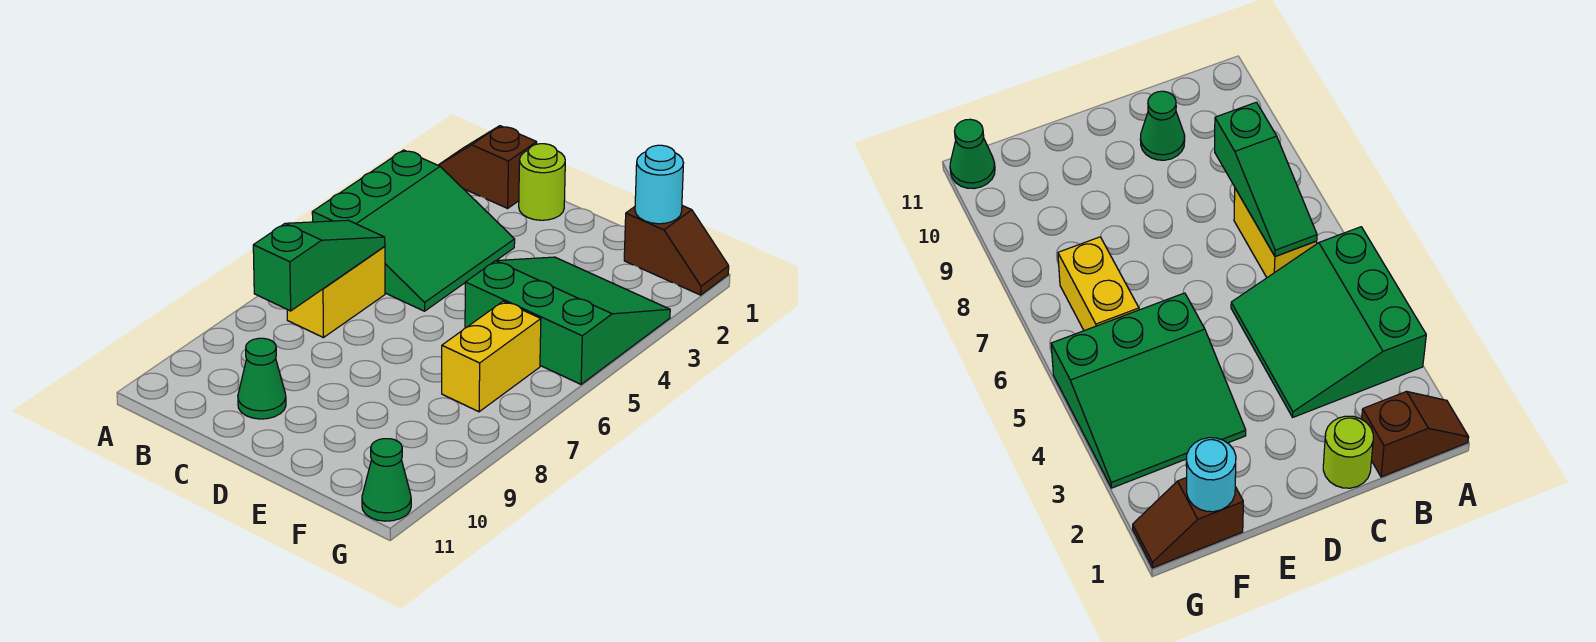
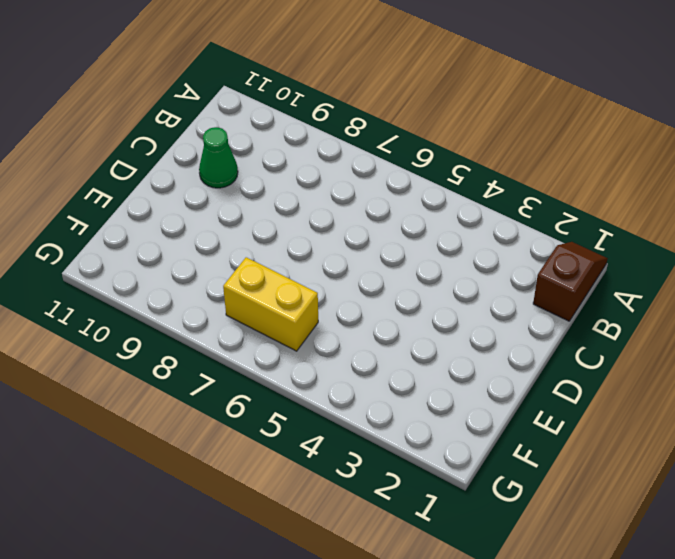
none -> green 3x3 slope [312,150,515,311]
none -> yellow 1x2 brick [287,247,385,338]

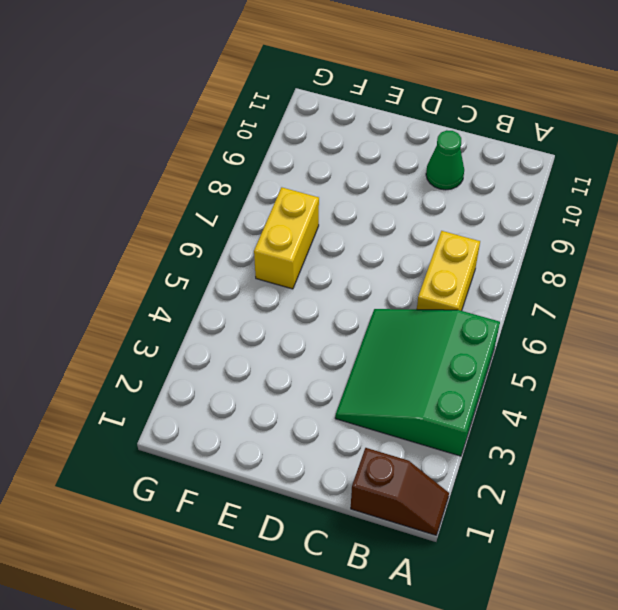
none -> lime 1x1 round brick [519,144,565,220]
none -> green 3x3 slope [465,257,670,384]

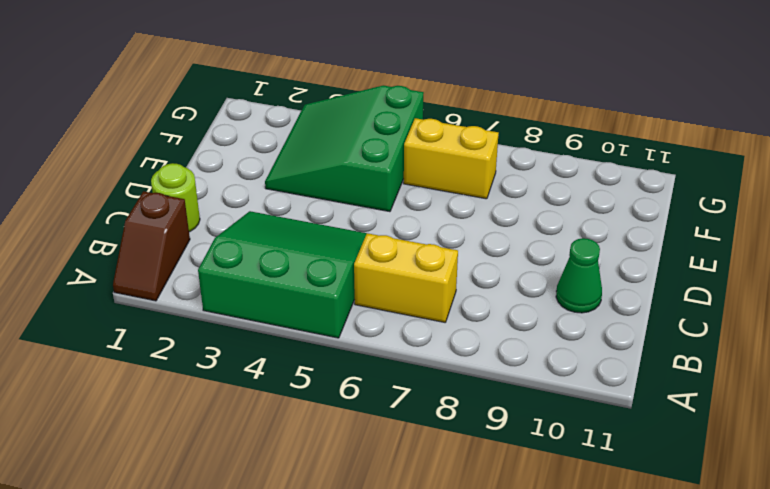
none -> brown 1x2 slope [624,206,729,295]
none -> green 1x1 cone [362,439,411,521]

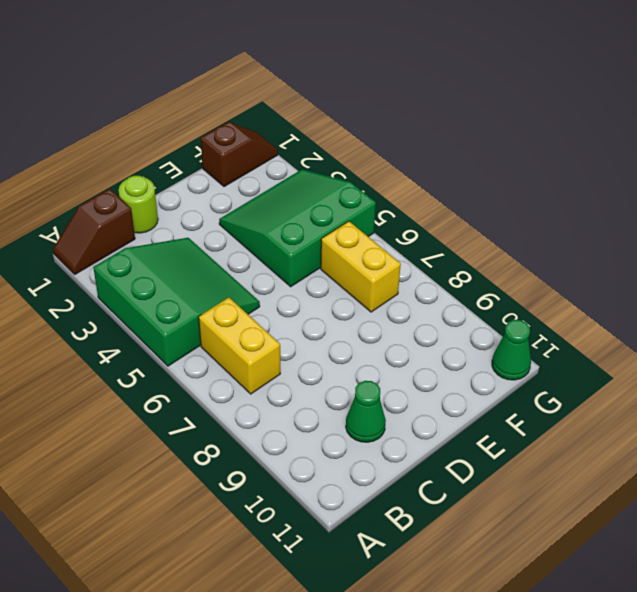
none -> green 1x3 slope [253,220,385,311]
none -> cyan 1x1 round brick [635,145,683,224]

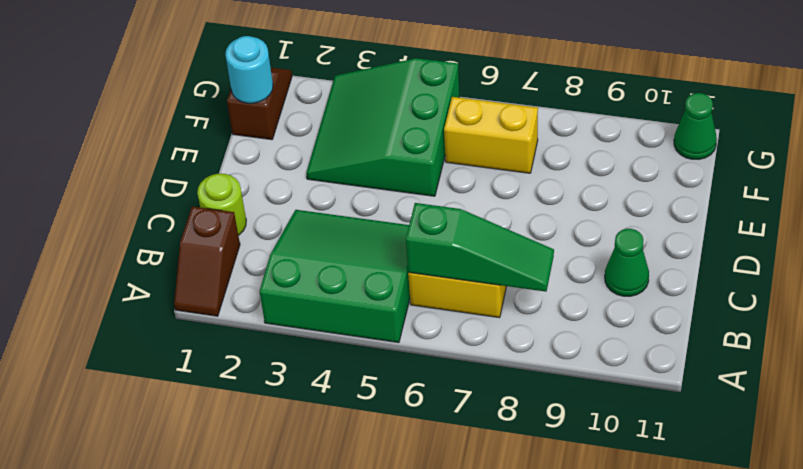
green 1x3 slope [406,203,554,292] -> green 1x3 slope turned to [253,220,385,311]

